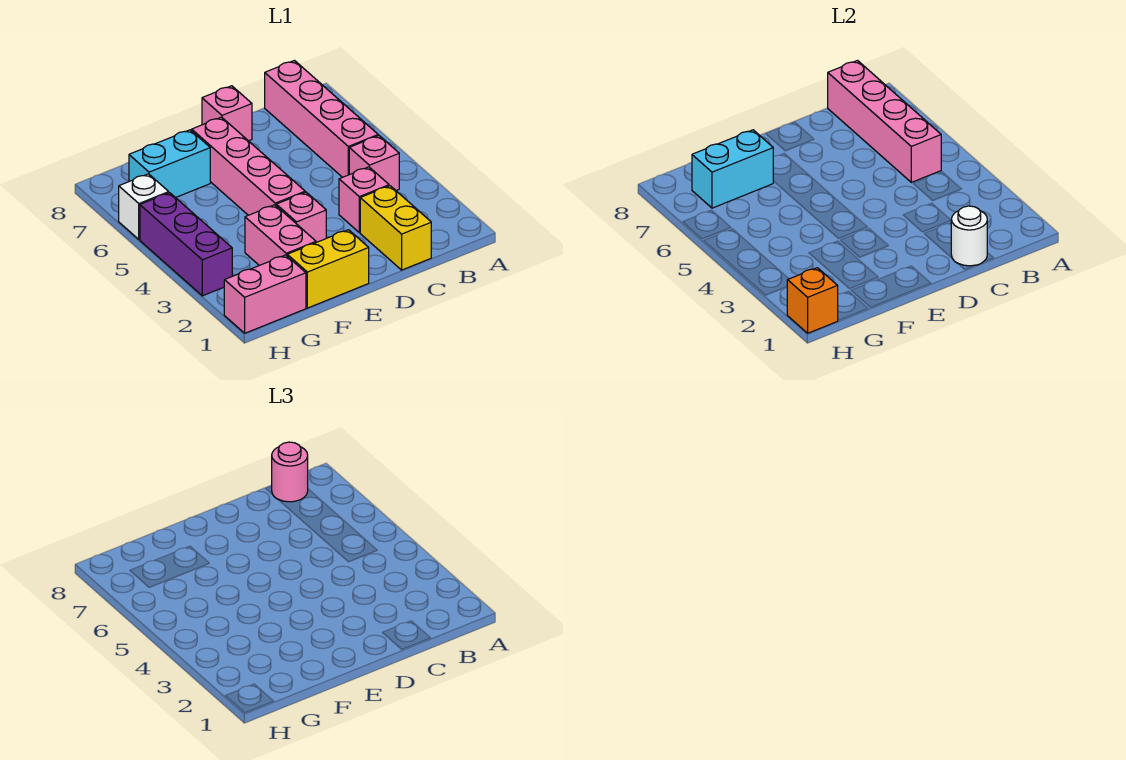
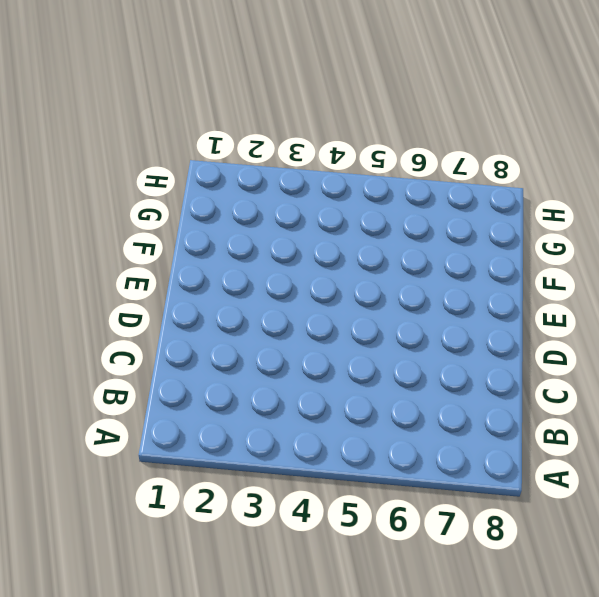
none -> pink 1x1 brick [349,136,399,190]
none -> pink 1x4 brick [265,61,378,177]
none -> yellow 1x2 brick [360,186,431,270]

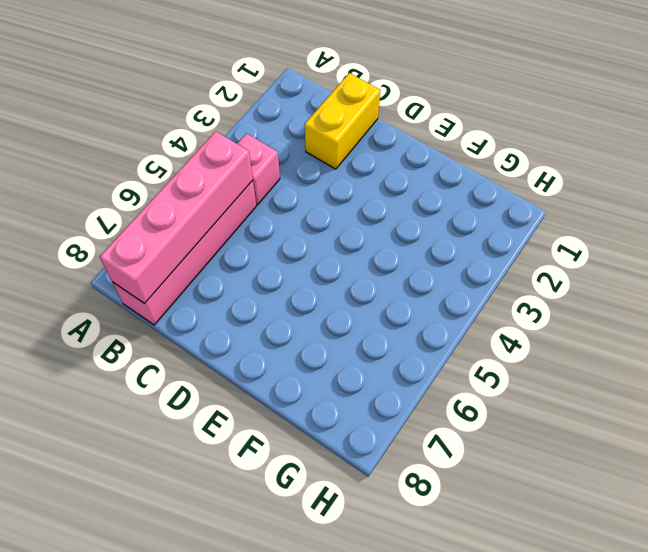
none -> pink 1x1 brick [339,167,389,233]
none -> pink 1x1 brick [202,86,252,141]
none -> yellow 1x2 brick [287,230,369,308]

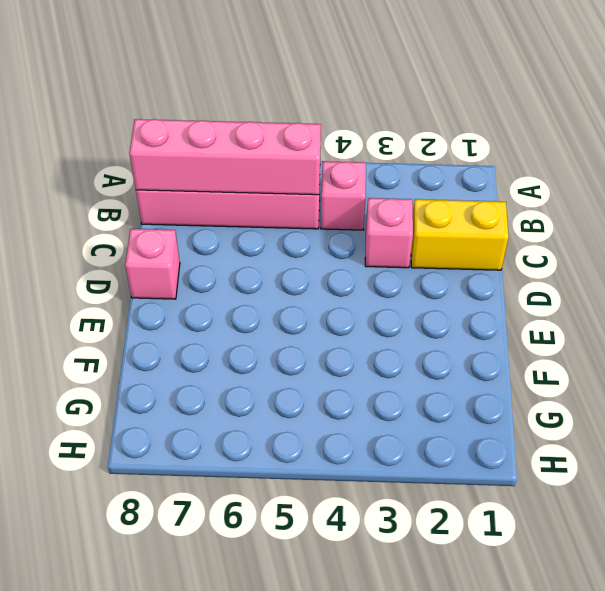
none -> yellow 1x2 brick [287,230,369,308]
none -> pink 1x1 brick [276,192,326,243]
none -> pink 1x4 brick [192,117,305,215]

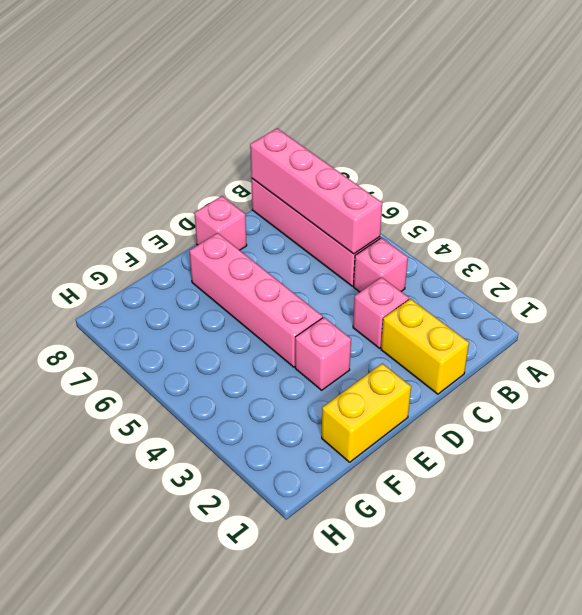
none -> pink 1x2 brick [245,205,316,265]
none -> cyan 1x2 brick [129,130,210,198]
none -> pink 1x2 brick [224,255,306,333]

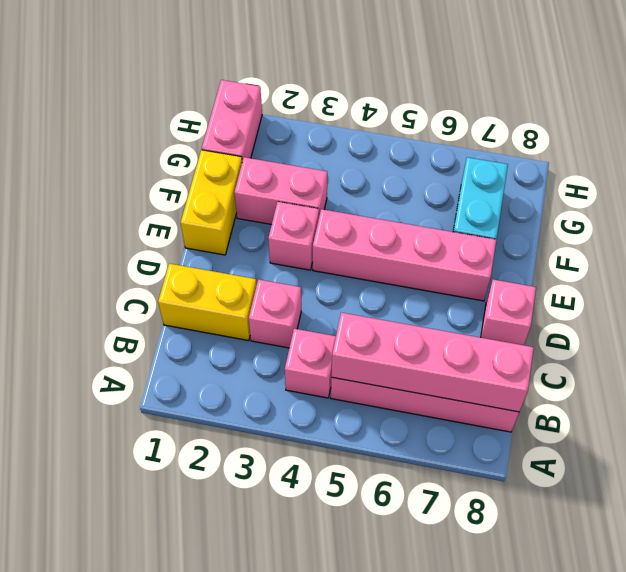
none -> purple 1x3 brick [140,193,232,296]
none -> white 1x1 brick [119,174,169,239]
none -> white 1x1 round brick [951,206,987,266]

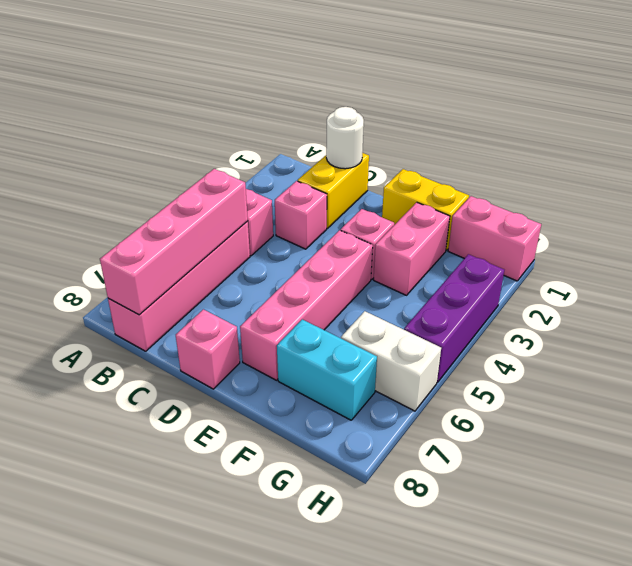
white 1x2 brick [341,311,441,411] -> white 1x1 brick [119,174,169,239]
none -> cyan 1x2 brick [692,130,773,208]
none -> orange 1x1 brick [787,268,838,333]
none -> pink 1x1 round brick [272,442,308,502]

